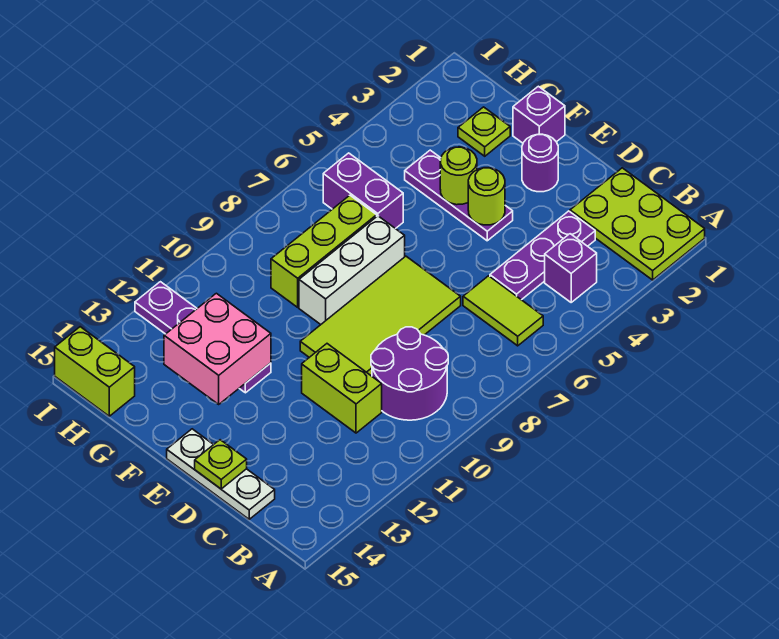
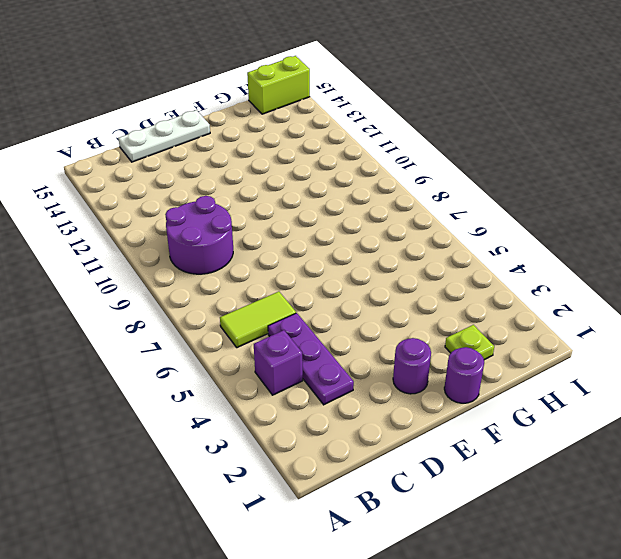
purple 1x1 round brick [444,347,484,403] -> purple 1x1 brick [513,86,565,143]
none -> lime 2x3 plate [570,168,705,280]
none -> lime 1x2 brick [302,344,382,433]
none -> lime 2x4 tile [300,256,461,376]

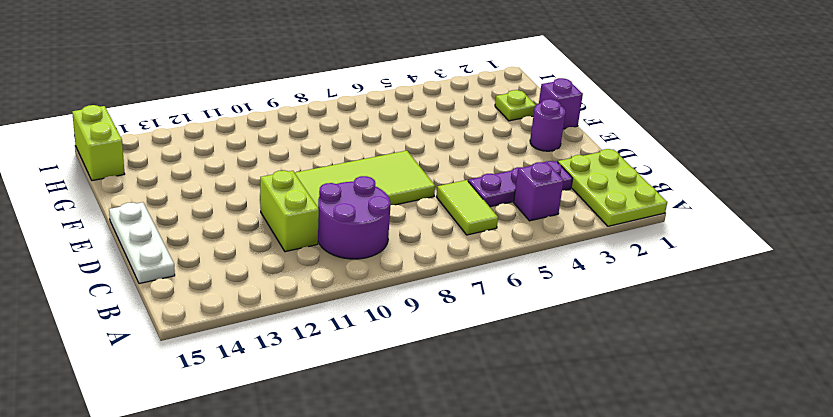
none -> purple 1x3 plate [405,150,513,241]
none -> white 1x3 brick [299,216,405,324]
none -> purple 1x4 plate [135,282,271,393]

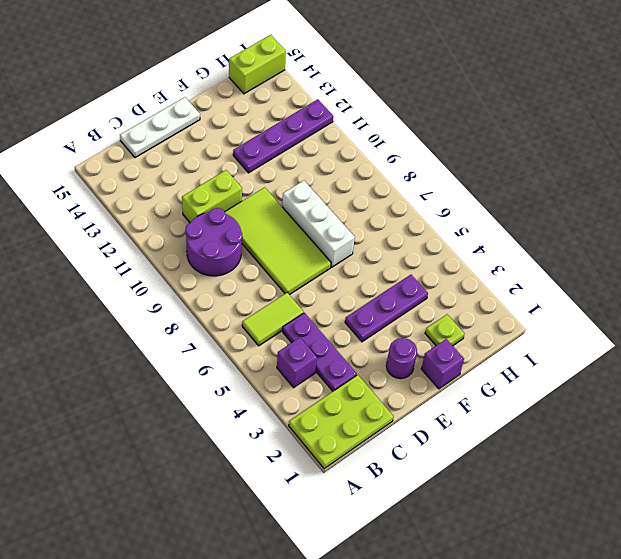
none -> purple 1x2 brick [323,153,403,229]
none -> lime 1x3 brick [271,195,377,307]
none -> lime 1x1 plate [195,440,247,489]

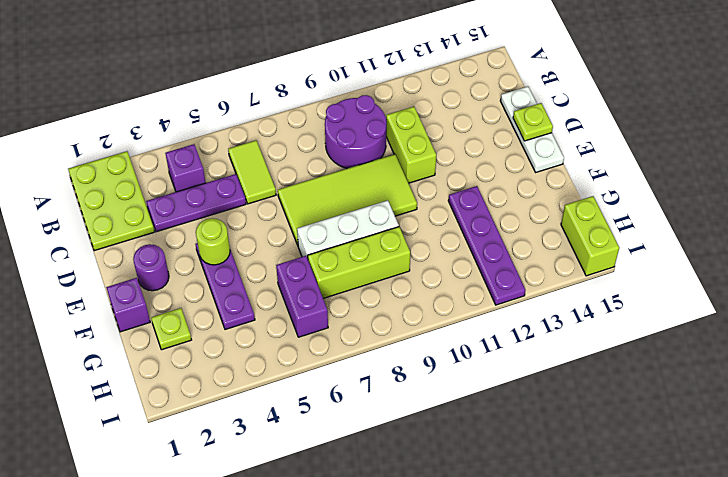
none -> lime 1x1 round brick [440,147,477,205]
none -> pink 2x2 brick [164,293,271,404]

